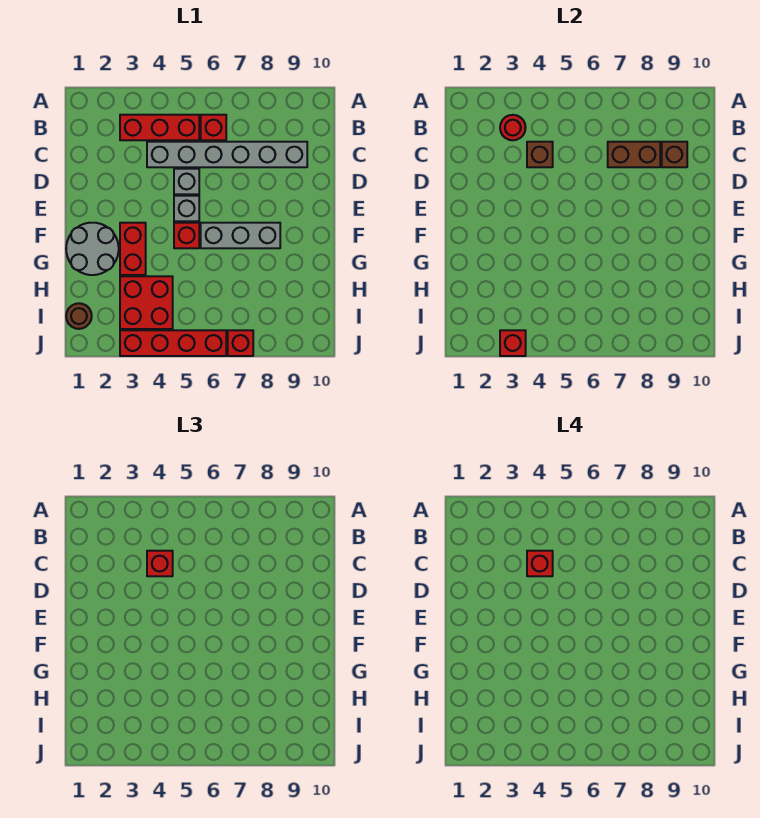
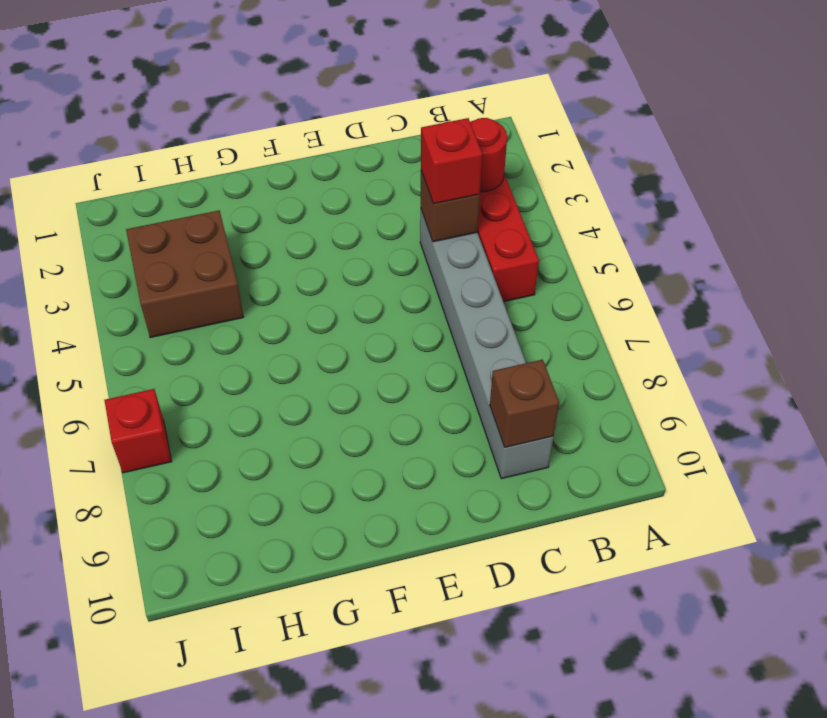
brown 2x2 brick [126,210,243,338] -> red 2x2 brick [120,276,173,329]
none -> red 1x1 brick [201,115,226,140]
none -> grey 1x1 brick [174,169,199,194]
none -> grey 1x1 brick [174,196,199,221]

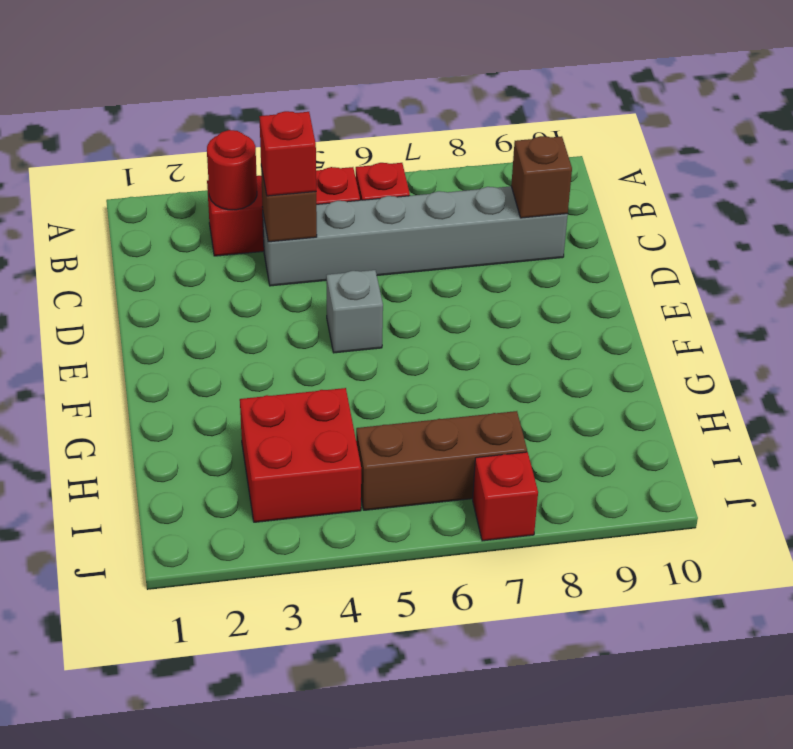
brown 1x3 brick [356,411,527,510] -> none
none -> grey 1x1 brick [174,169,199,194]
none -> grey 2x2 round brick [66,223,119,275]
none -> red 1x2 brick [120,223,146,275]

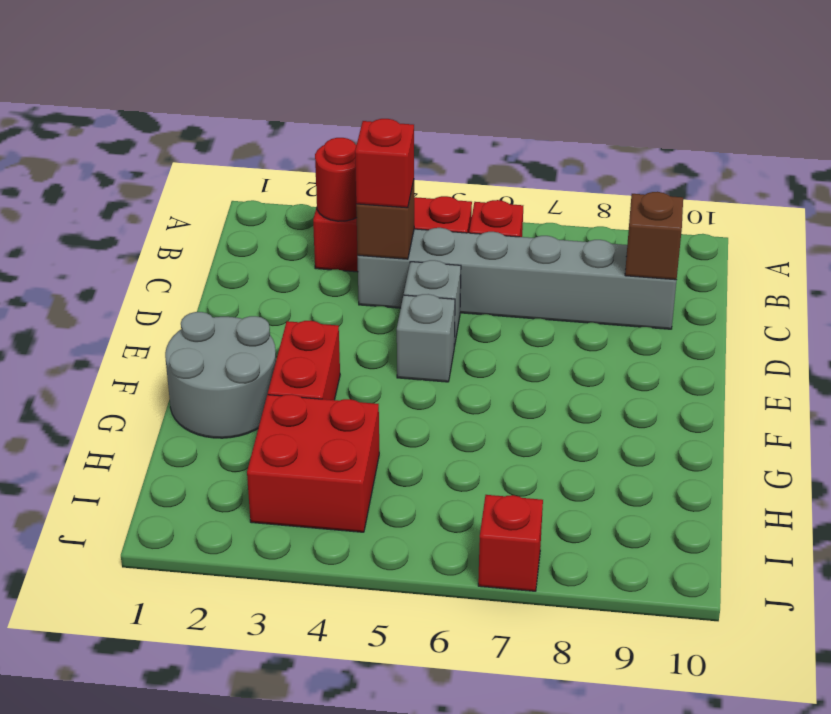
none -> red 1x1 brick [174,223,199,248]
none -> grey 1x3 brick [201,223,280,248]
none -> brown 1x1 round brick [66,303,92,329]

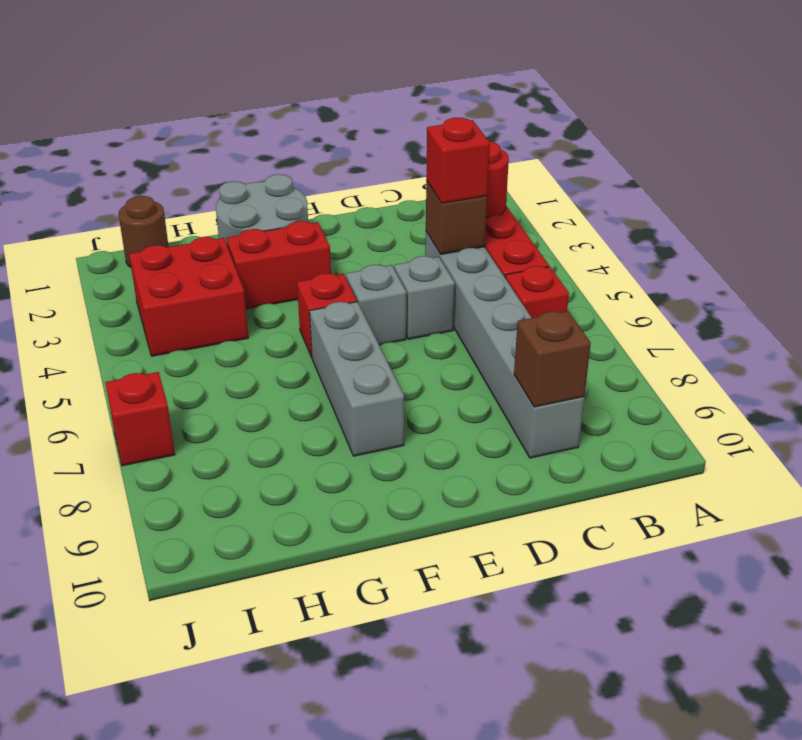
none -> red 1x4 brick [120,330,226,356]
none -> brown 1x2 brick [608,142,660,167]
none -> red 1x1 brick [500,330,526,356]

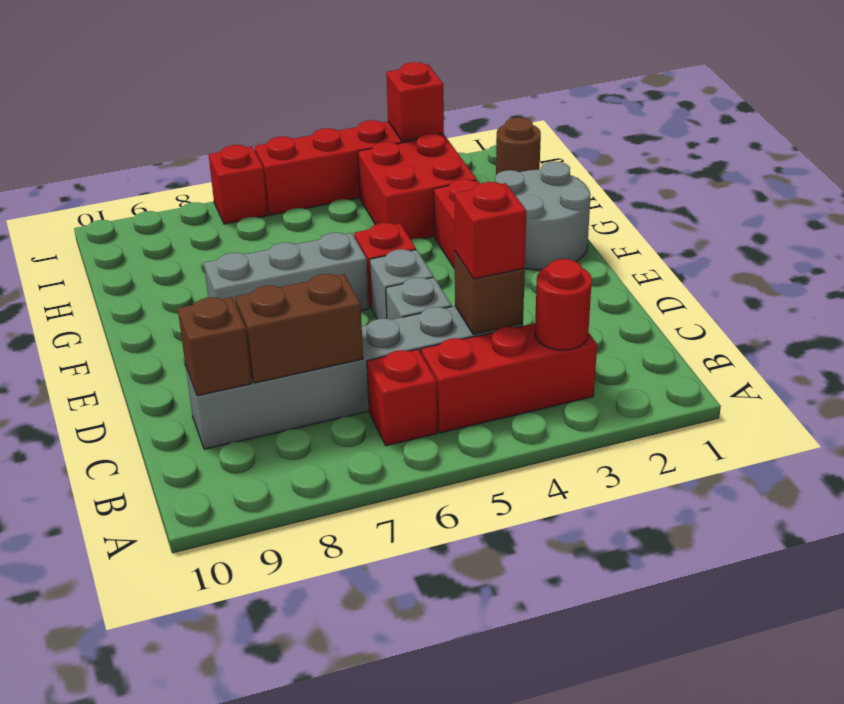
none -> red 1x1 brick [527,551,553,576]

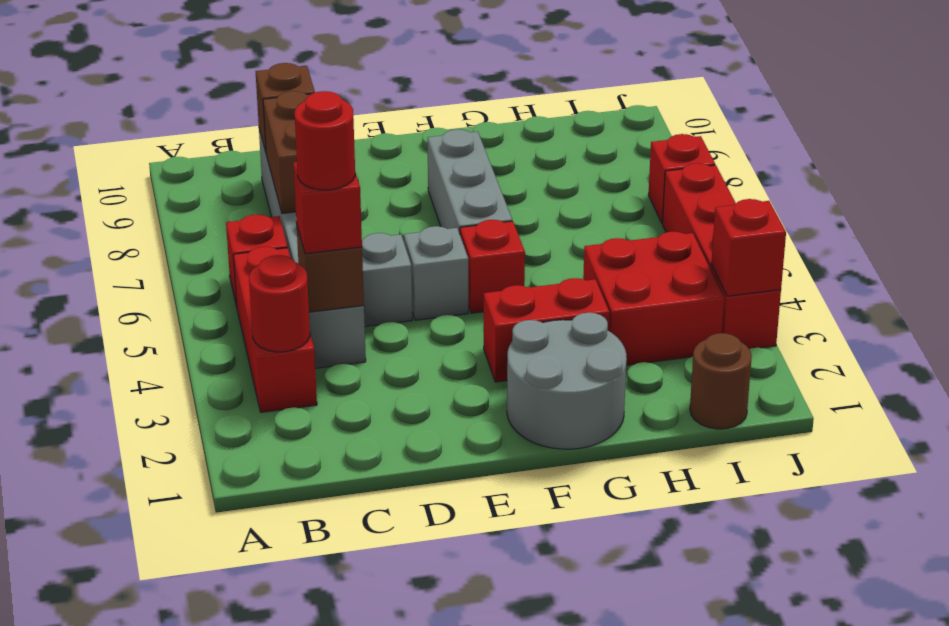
red 1x1 round brick [295,91,355,190] -> red 1x1 brick [527,551,553,576]

